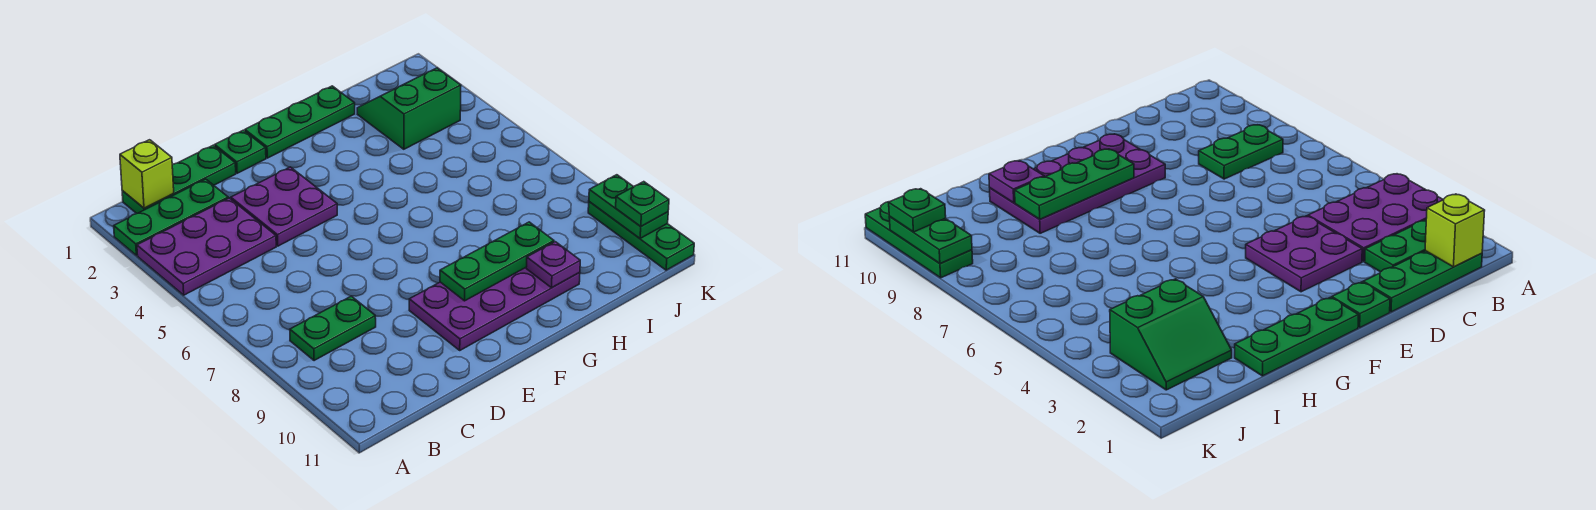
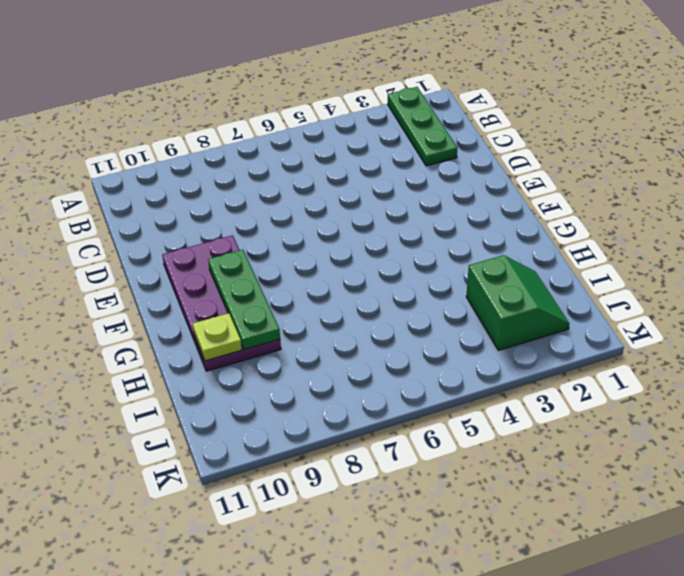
lime 1x1 plate [193,313,242,361] -> purple 1x1 plate [526,242,580,288]
none -> purple 2x3 plate [137,198,276,295]
none -> green 1x3 plate [122,145,236,213]
none -> green 1x2 plate [290,296,376,361]

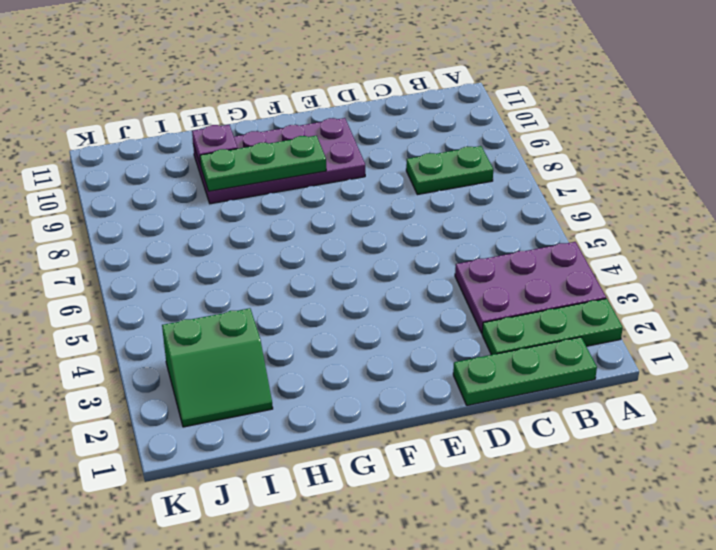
none -> purple 2x2 plate [231,167,337,246]
none -> green 1x1 plate [215,130,266,173]
none -> green 1x3 plate [245,86,355,158]

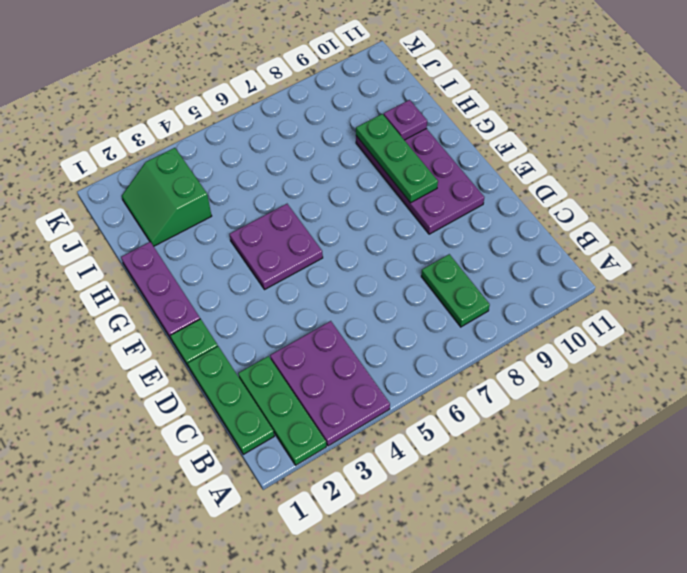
purple 1x3 plate [121,242,200,339] -> green 1x3 plate [245,86,355,158]
purple 2x2 plate [230,204,323,290] -> purple 2x2 plate moved to [231,167,337,246]
none -> green 1x3 plate [588,202,694,270]
none -> lime 1x1 brick [120,140,174,208]
none -> green 1x2 plate [589,175,668,238]

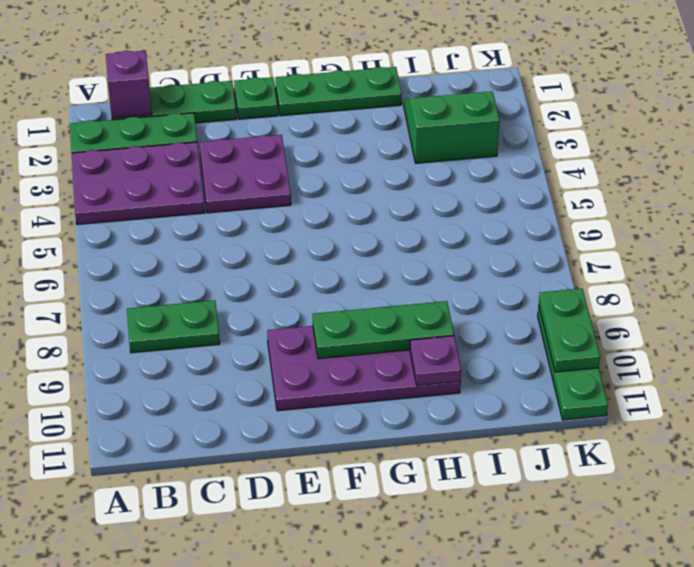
purple 1x1 brick [106,51,152,118] -> lime 1x1 brick [120,140,174,208]
none -> green 1x1 plate [616,182,669,226]

